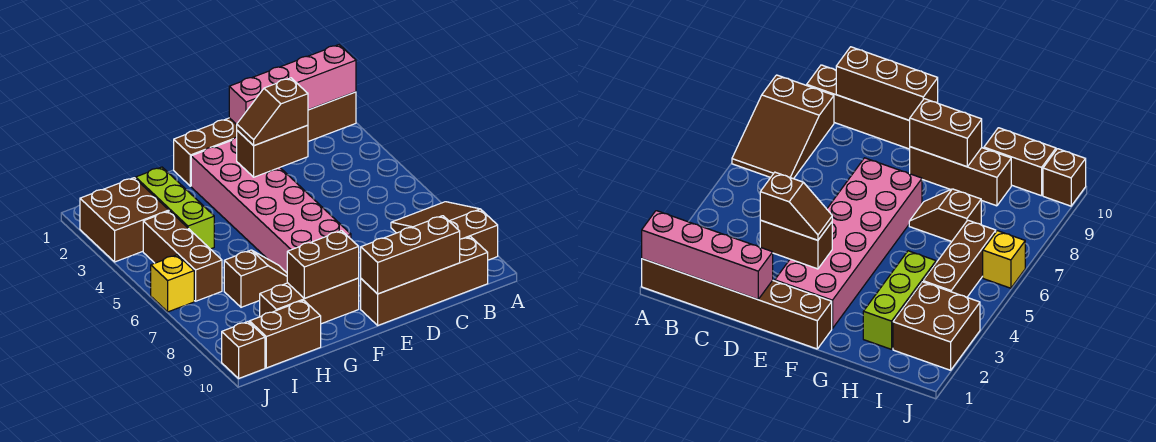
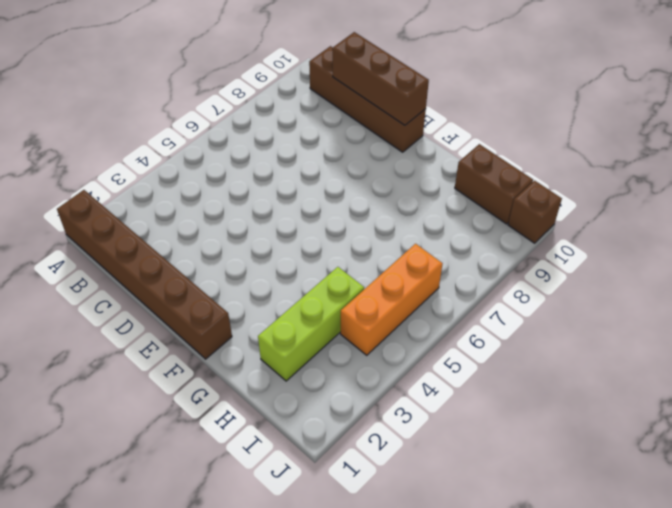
orange 1x3 brick [341,244,442,355] -> brown 1x3 brick [143,211,222,301]
none -> brown 2x3 slope [391,202,498,260]
none -> pink 2x6 brick [191,137,351,273]
none -> brown 1x3 brick [260,278,359,324]

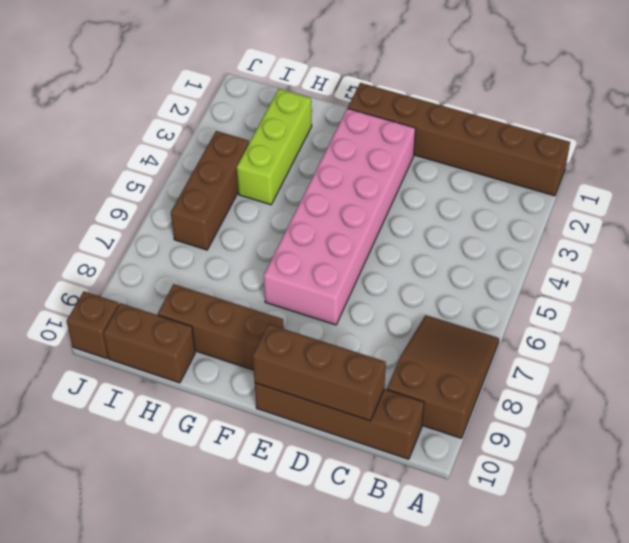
none -> brown 1x2 slope [224,250,287,307]
none -> brown 2x2 brick [80,178,169,262]
none -> yellow 1x1 brick [151,255,194,312]

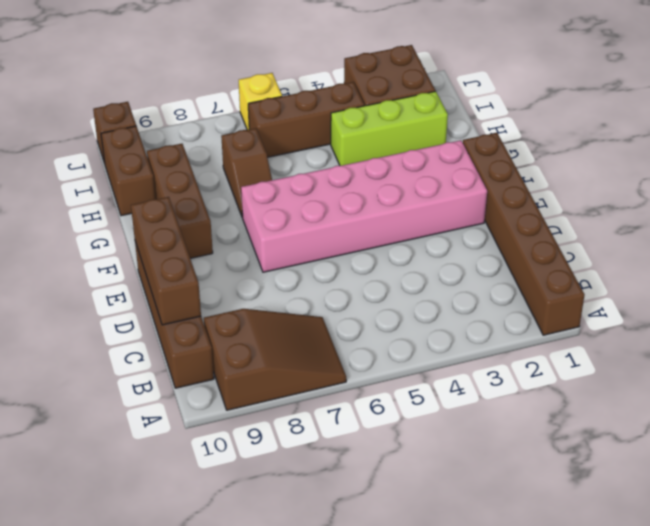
none -> pink 1x4 brick [229,45,356,125]
none -> brown 1x2 brick [237,125,308,177]
none -> brown 1x2 brick [287,231,359,298]

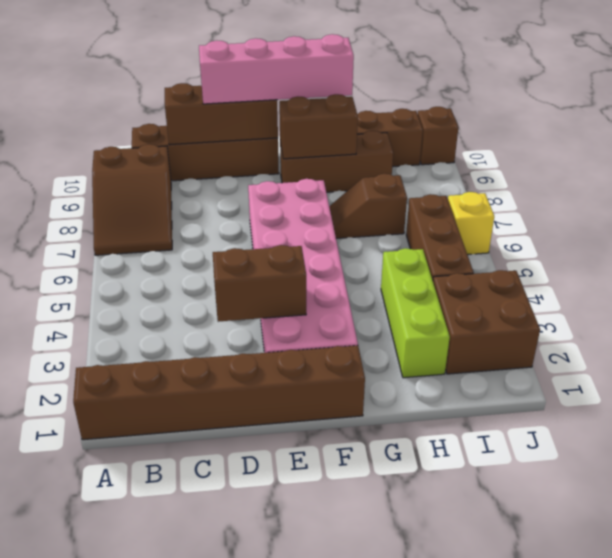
pink 1x4 brick [199,34,354,104] -> pink 1x4 brick moved to [229,45,356,125]
none -> brown 1x2 slope [237,78,308,146]

